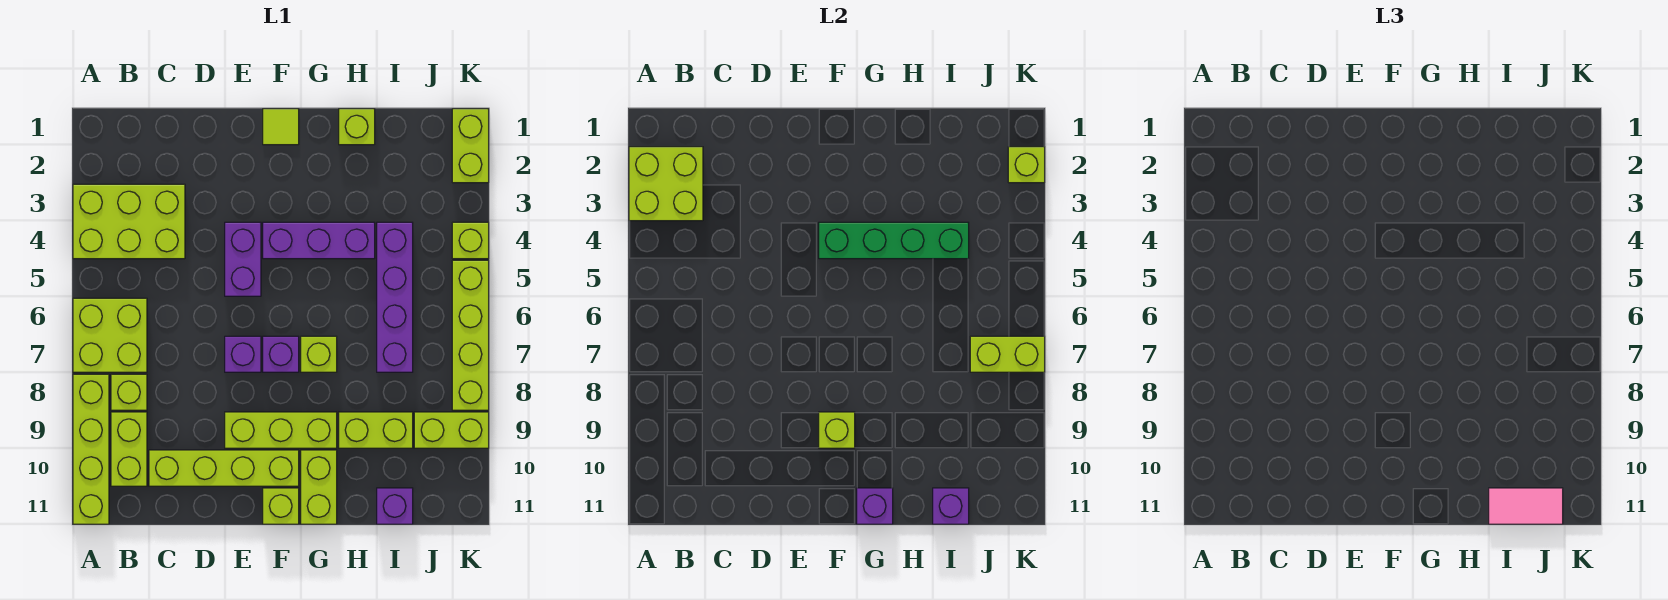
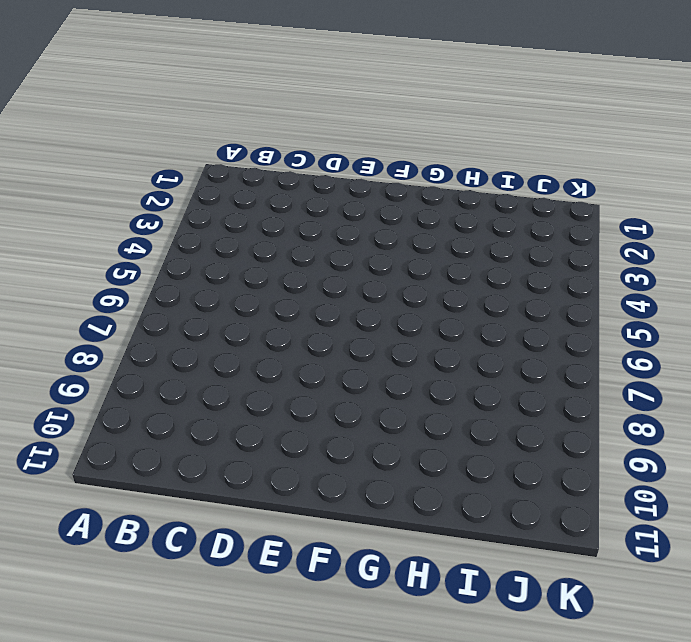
none -> lime 2x3 brick [73,184,185,259]
none -> lime 2x2 brick [73,298,147,372]
none -> lime 1x4 brick [73,374,109,524]
none -> lime 1x1 brick [111,374,147,410]

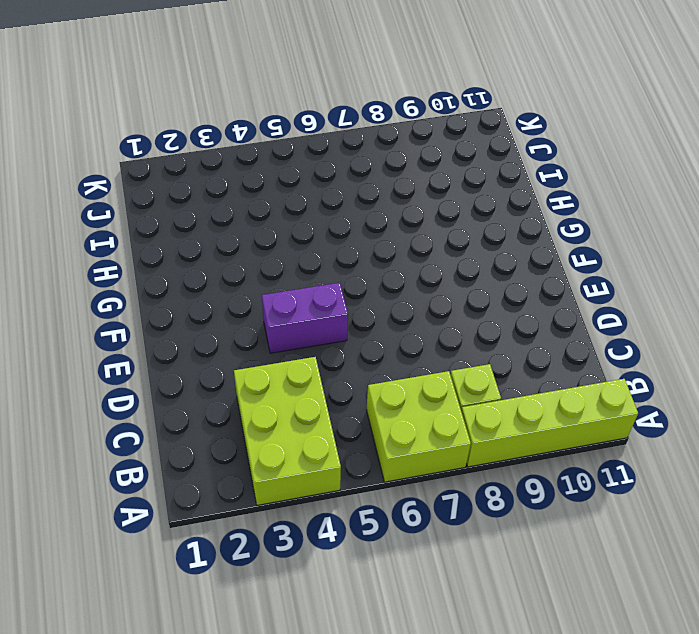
none -> lime 1x2 brick [111,412,147,486]
none -> lime 1x4 brick [149,450,299,486]
none -> purple 1x1 brick [225,336,261,372]
none -> lime 1x3 brick [225,412,337,448]

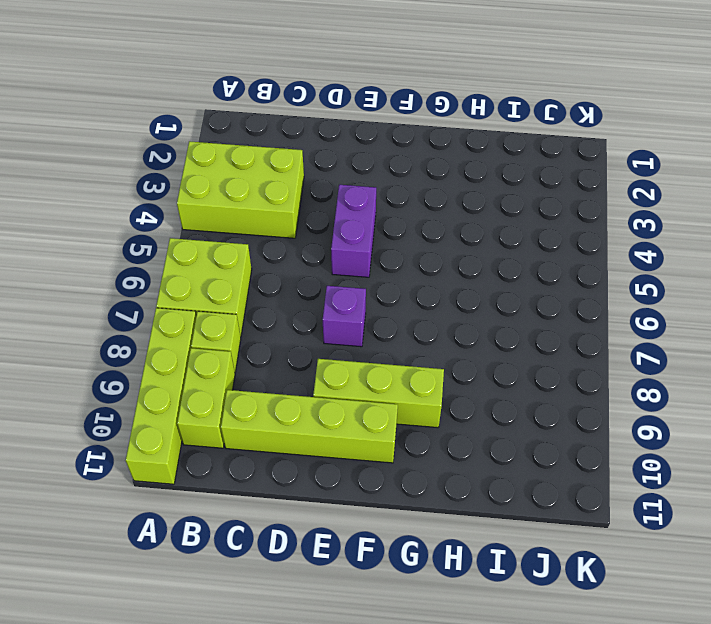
none -> lime 1x1 tile [263,109,299,145]
none -> purple 1x3 brick [263,222,375,259]
none -> purple 1x1 brick [263,336,299,372]
none -> lime 1x1 brick [263,488,299,524]

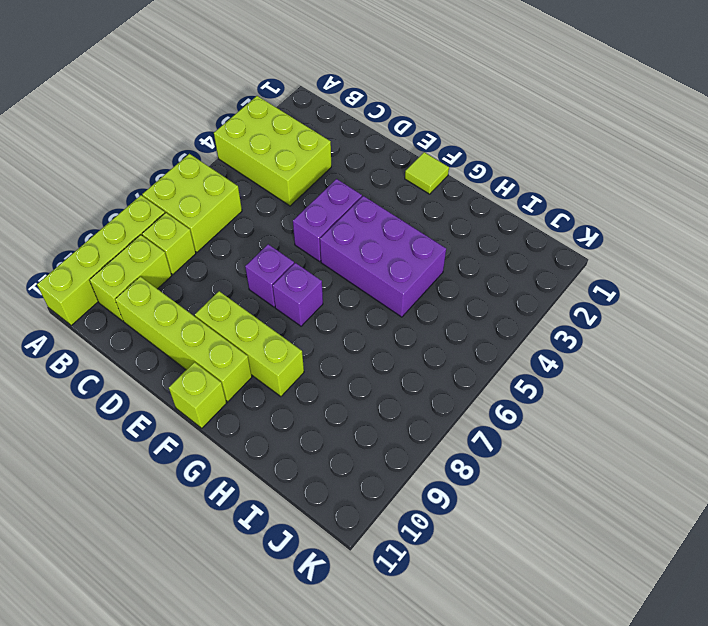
purple 2x3 brick [320,196,446,317] -> purple 1x3 brick [263,222,375,259]
none -> lime 1x1 brick [301,336,337,372]
none -> lime 1x2 brick [301,450,337,524]
none -> lime 1x1 brick [339,109,375,145]
none -> lime 1x2 brick [339,412,413,448]

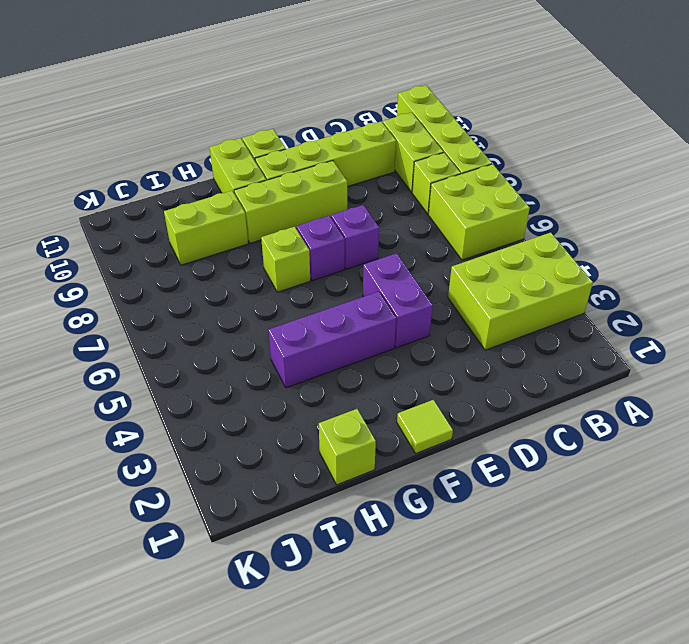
none -> purple 1x4 brick [377,222,413,372]
none -> purple 1x1 brick [377,488,413,524]
none -> lime 1x2 brick [414,412,489,448]
none -> lime 1x2 brick [452,109,489,183]

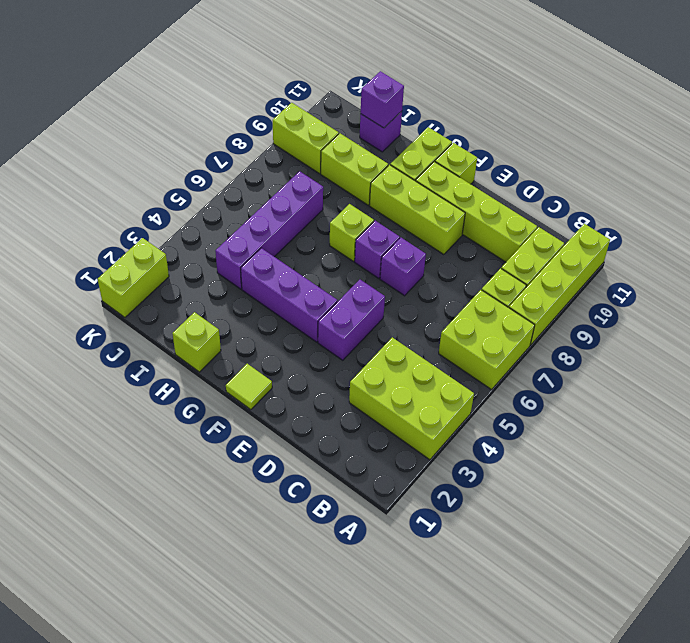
none -> lime 1x1 brick [452,222,489,259]
none -> lime 1x4 brick [452,260,489,410]
none -> lime 2x2 brick [629,147,703,221]
none -> green 1x4 brick [819,222,969,259]

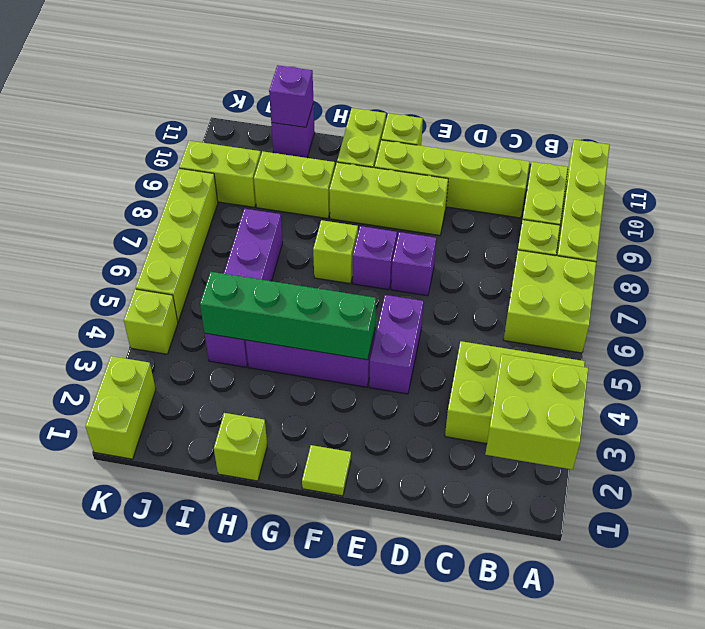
none -> lime 1x1 brick [819,412,855,448]
none -> purple 1x1 brick [857,488,893,524]
none -> lime 1x2 brick [970,336,1045,372]
none -> lime 1x1 brick [1008,147,1045,183]

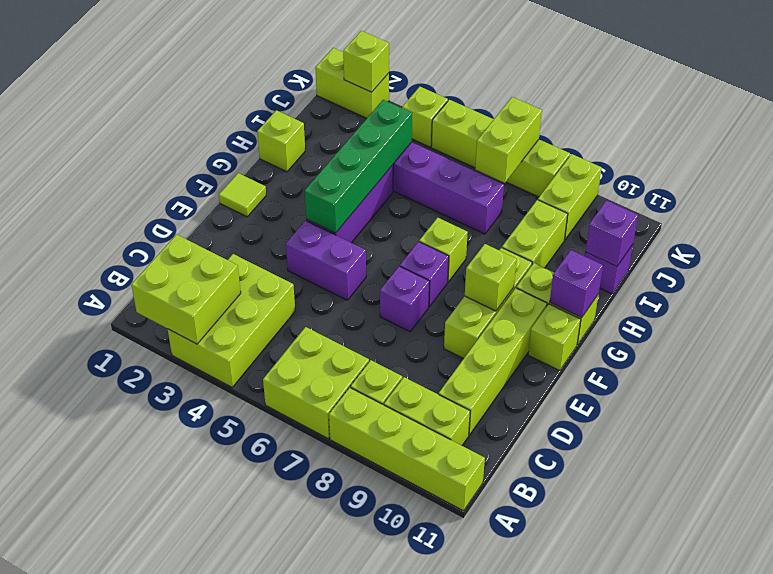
none -> pink 1x2 tile [1489,488,1563,524]

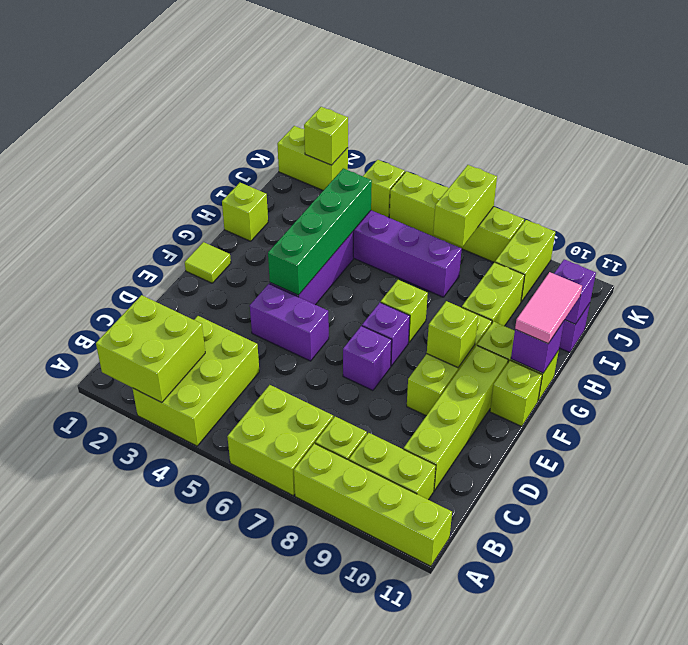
pink 1x2 tile [515,272,582,343] -> pink 1x2 tile moved to [1489,488,1563,524]

